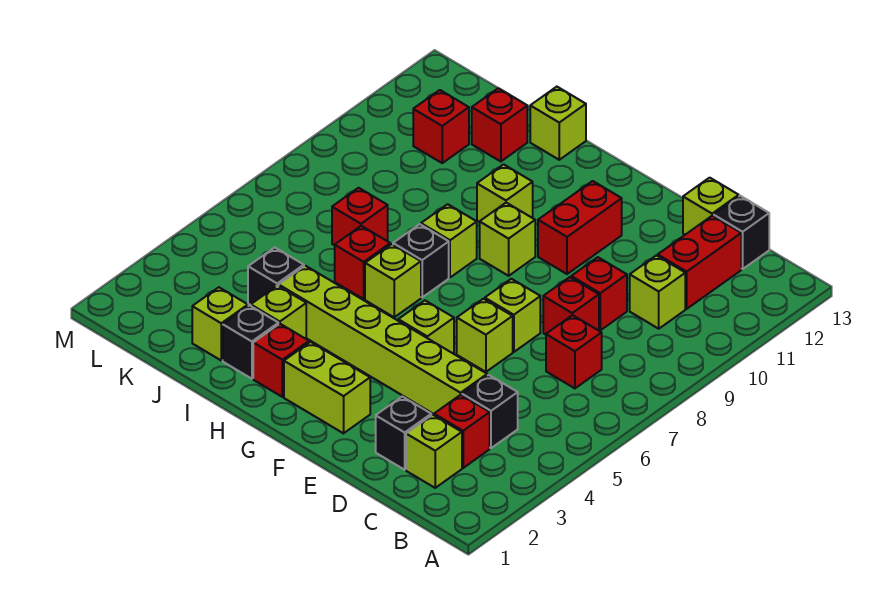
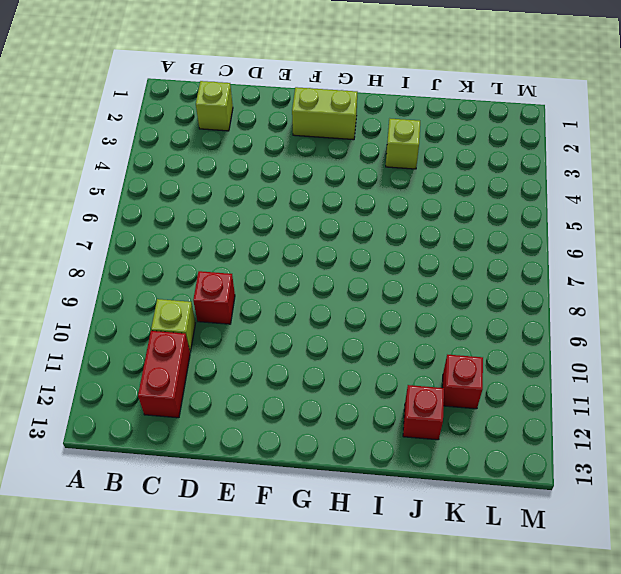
none -> red 1x1 brick [434,395,490,468]
none -> black 1x1 brick [462,375,518,448]
none -> red 1x1 brick [546,315,602,388]
none -> black 1x1 brick [714,196,769,269]

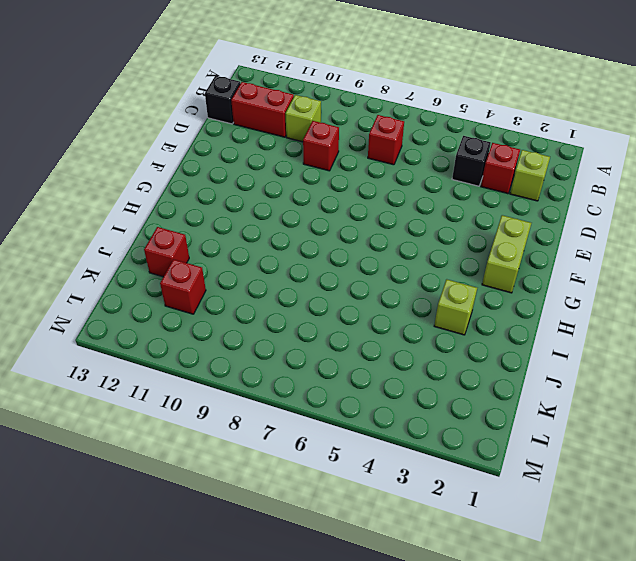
none -> black 1x1 brick [376,397,431,470]
none -> lime 1x6 brick [279,266,487,414]
none -> red 1x1 brick [543,277,599,335]
none -> lime 1x1 brick [683,178,739,235]

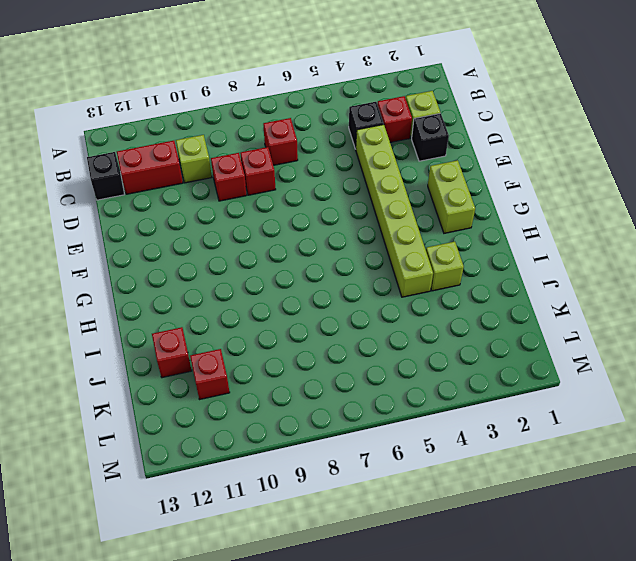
none -> lime 1x1 brick [683,178,739,235]
none -> lime 1x1 brick [457,299,513,372]
none -> lime 1x1 brick [485,279,540,352]
none -> lime 1x1 brick [398,301,454,354]

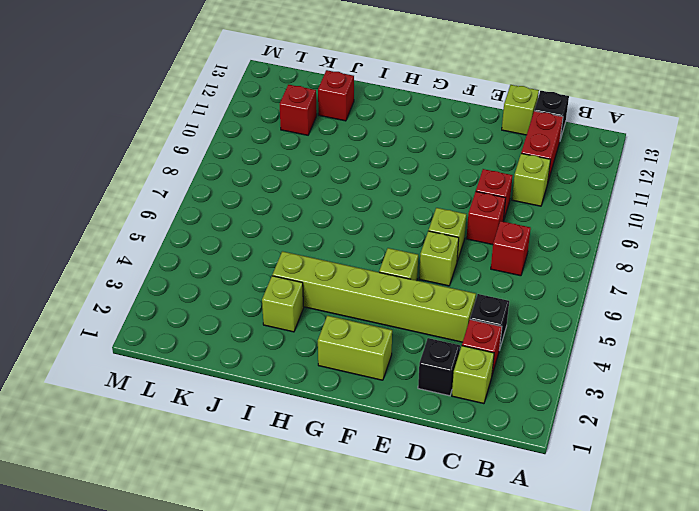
none -> red 1x2 brick [538,181,622,274]
none -> lime 1x1 brick [480,203,535,276]
none -> red 1x1 brick [253,324,309,397]
none -> lime 1x1 brick [365,244,421,317]

